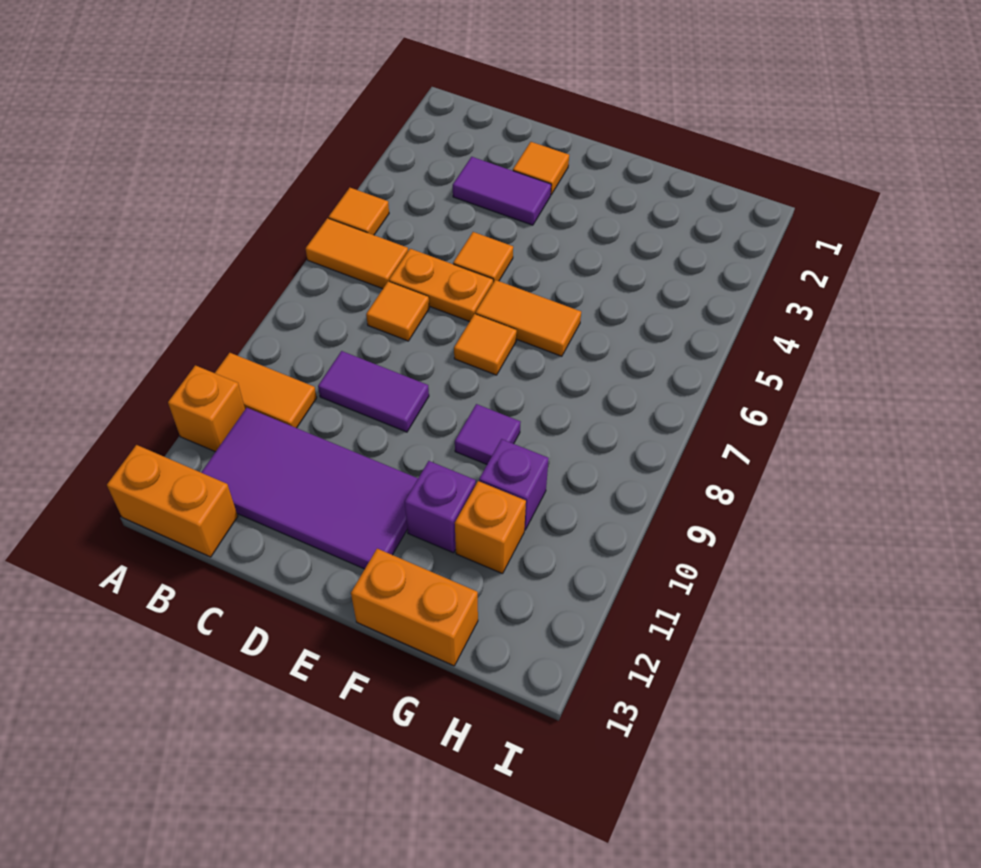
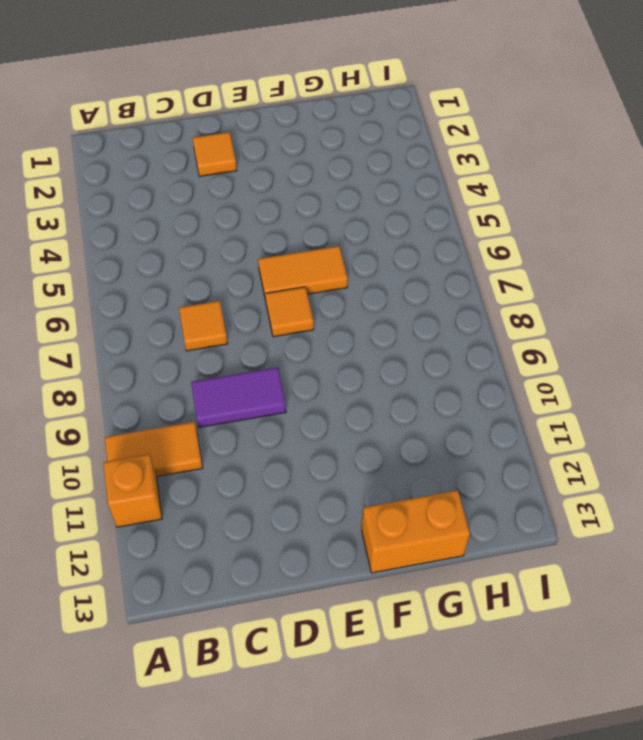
none -> orange 1x1 tile [329,188,389,235]
none -> orange 1x2 tile [306,218,408,289]
none -> orange 1x2 brick [107,445,238,557]

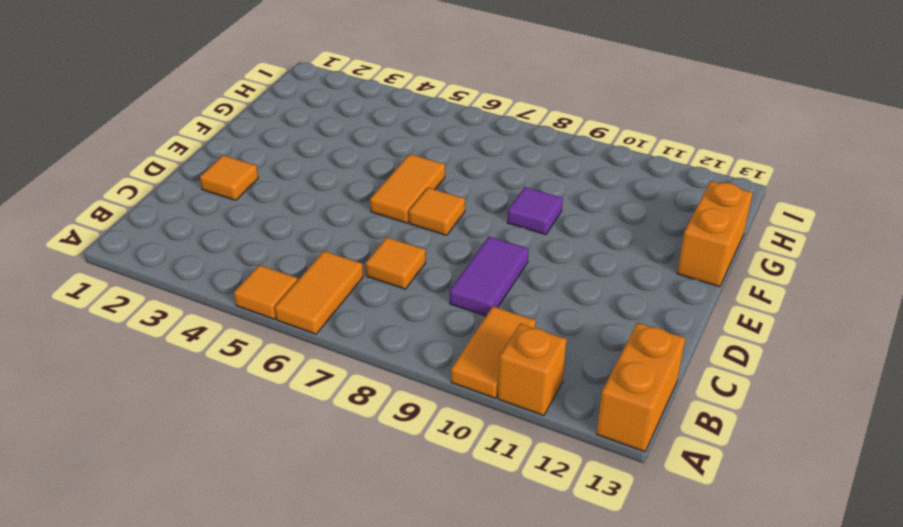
none -> purple 2x4 tile [201,408,418,569]
none -> purple 1x2 tile [453,157,551,225]
none -> orange 1x2 plate [389,249,493,322]

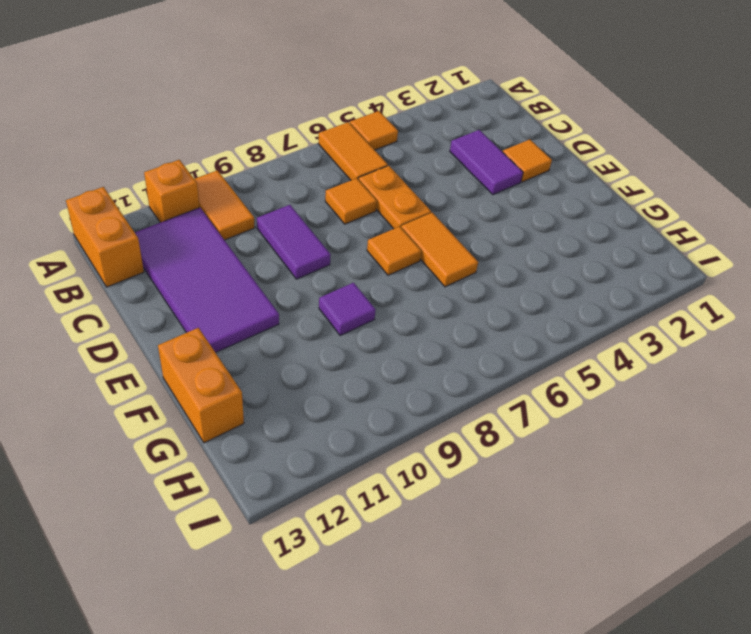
none -> orange 1x1 tile [453,232,513,283]
none -> purple 1x1 brick [405,461,476,553]
none -> purple 1x1 brick [479,439,549,530]

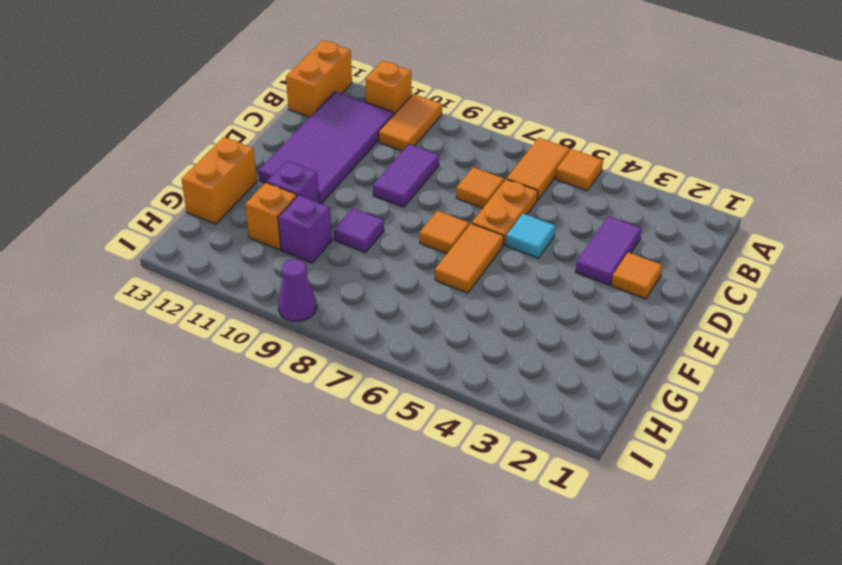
cyan 1x1 tile [506,214,555,258] -> orange 1x1 tile [453,232,513,283]
purple 1x1 cone [278,259,317,321] -> none

